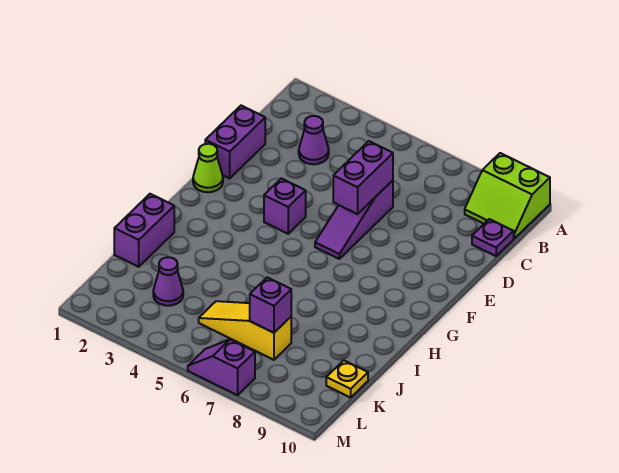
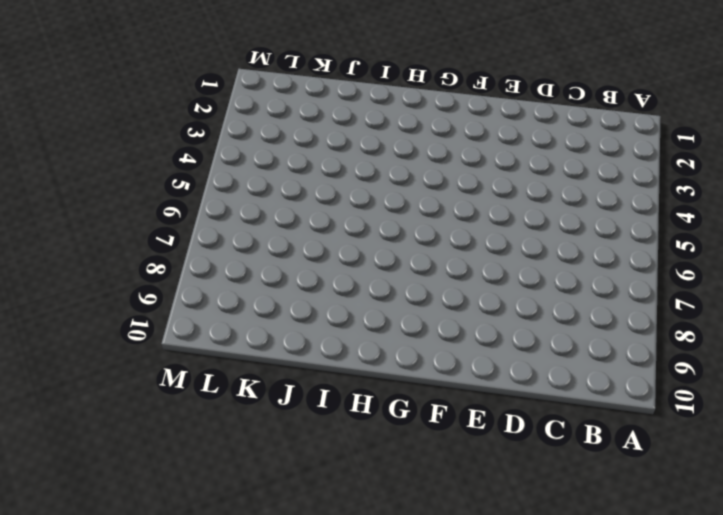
none -> lime 2x2 slope [465,153,550,238]
none -> purple 1x1 cone [299,116,329,164]
none -> purple 1x1 plate [472,219,514,256]

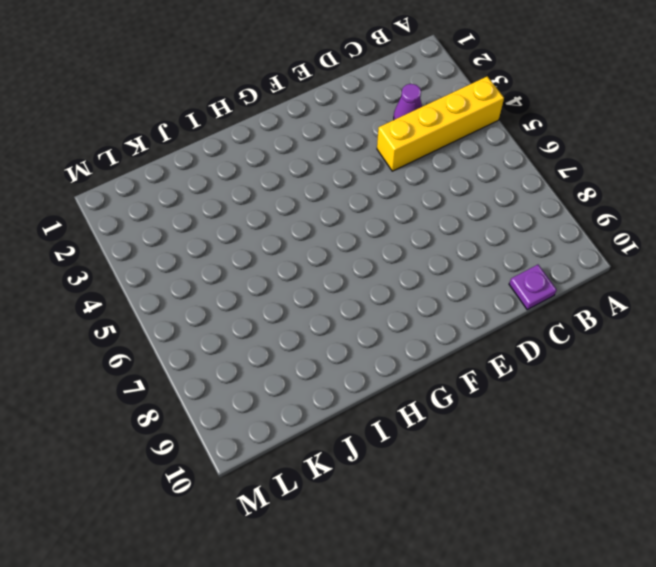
yellow 1x4 brick [377,76,504,171] -> none
none -> lime 2x2 slope [465,153,550,238]
none -> purple 1x2 brick [205,106,265,178]
none -> purple 1x3 slope [315,180,393,259]

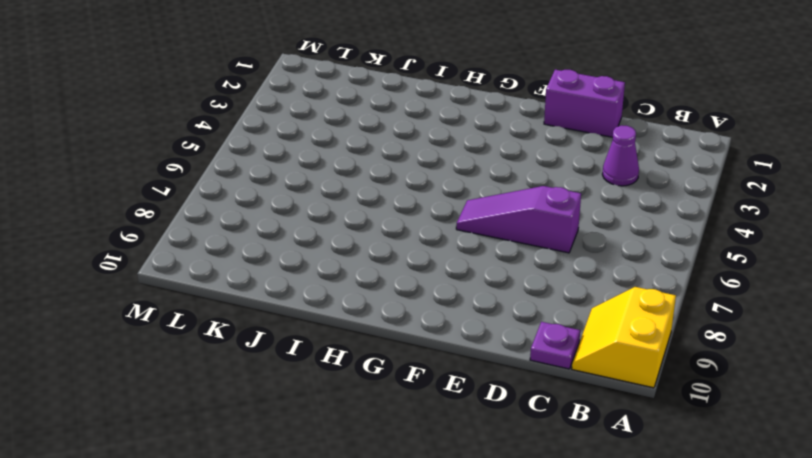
yellow 2x2 slope [572,287,676,388] -> lime 2x2 slope [465,153,550,238]
none -> lime 1x1 cone [193,144,223,192]
none -> purple 1x1 brick [264,178,306,234]
none -> purple 1x2 brick [114,194,174,267]

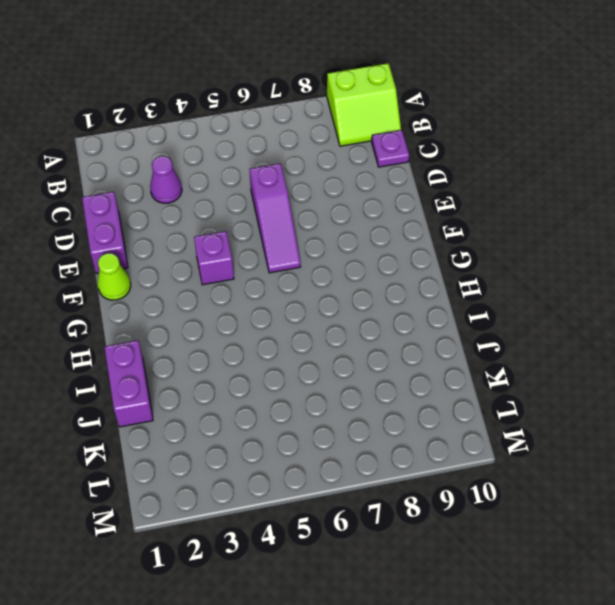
none -> purple 1x1 cone [153,257,183,306]
none -> yellow 1x3 slope [199,301,291,360]
none -> yellow 1x1 plate [326,360,368,398]

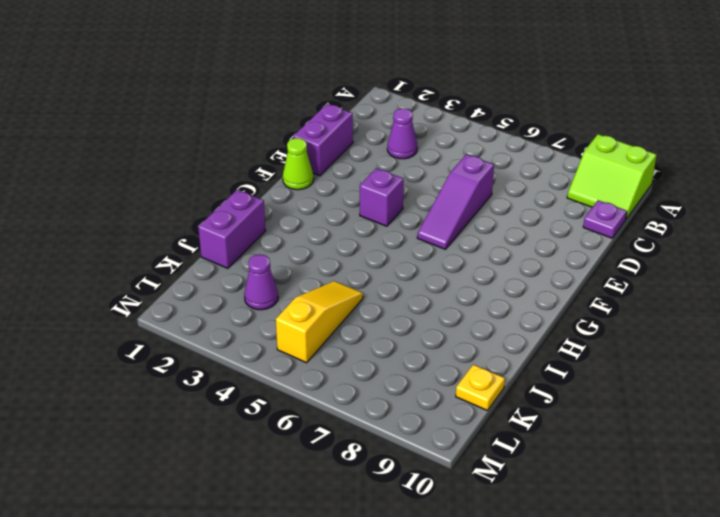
yellow 1x3 slope [276,281,363,363] -> yellow 1x3 slope turned to [199,301,291,360]
none -> purple 1x2 slope [188,340,255,395]
none -> purple 1x2 brick [333,141,393,214]
none -> purple 1x1 brick [250,277,291,333]

